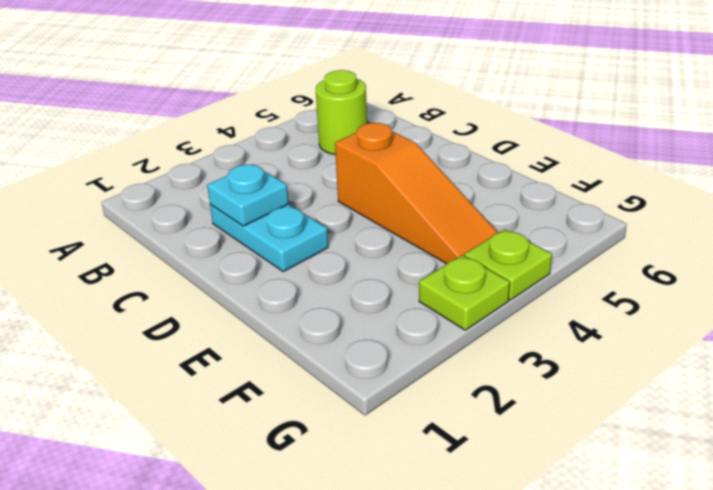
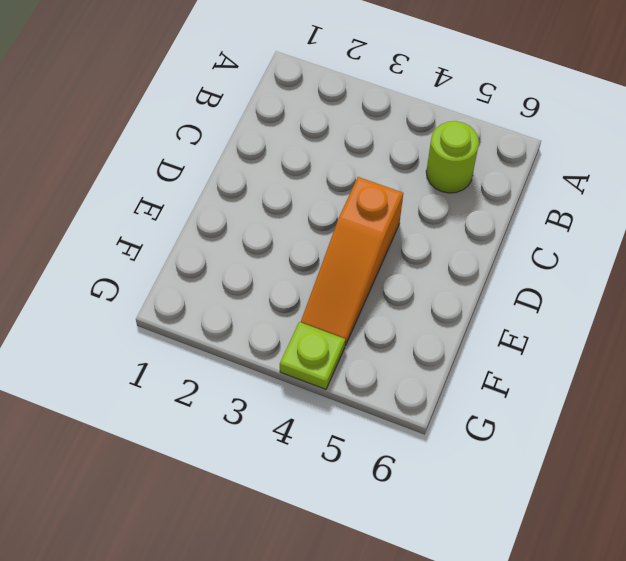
none -> cyan 1x2 plate [210,204,328,272]
none -> lime 1x1 plate [419,255,510,330]

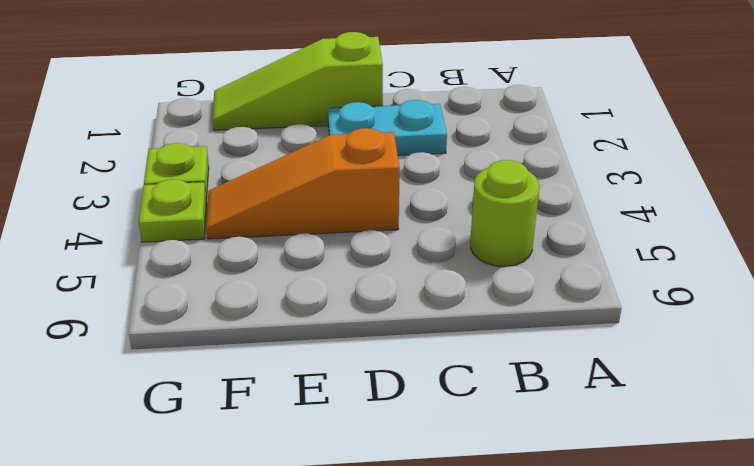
lime 1x3 slope [213,32,383,130] -> none
none -> cyan 1x1 plate [207,164,289,226]

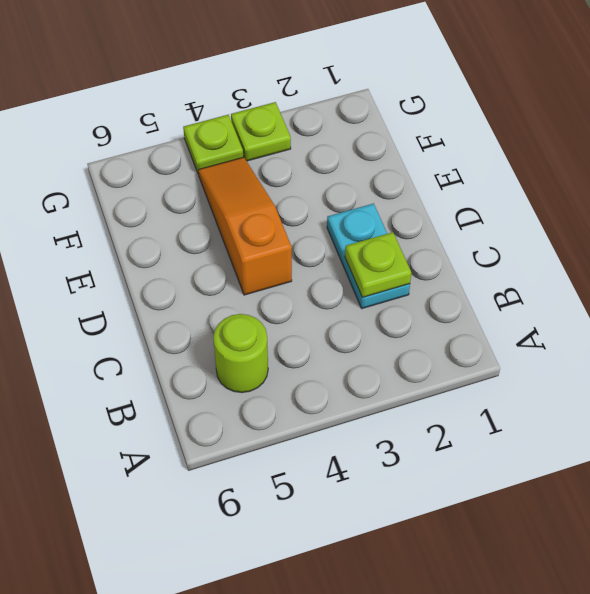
lime 1x1 plate [345,232,411,297] -> cyan 1x1 plate [207,164,289,226]

